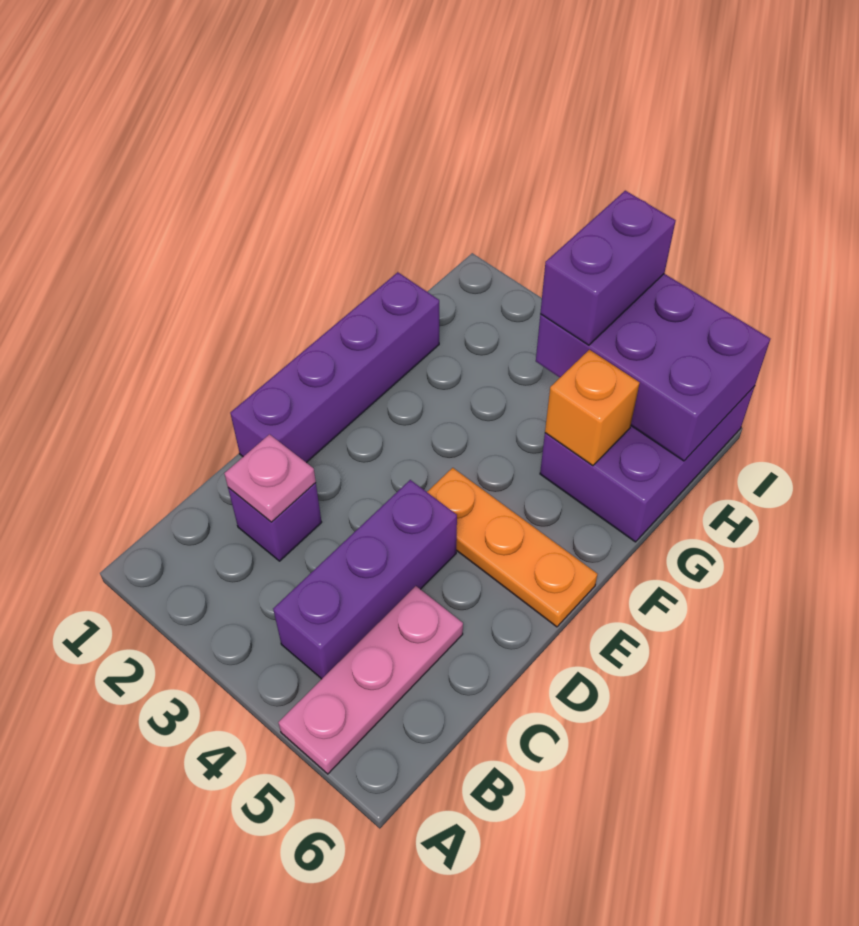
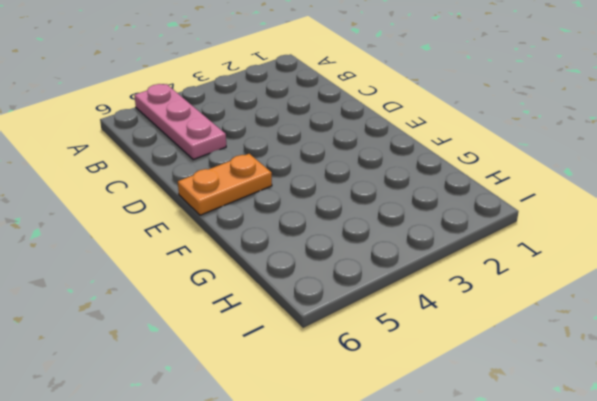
orange 1x2 plate [178,154,272,215] -> orange 1x3 plate [427,468,598,627]
none -> purple 1x3 brick [273,480,457,679]
none -> purple 1x1 brick [228,483,322,561]

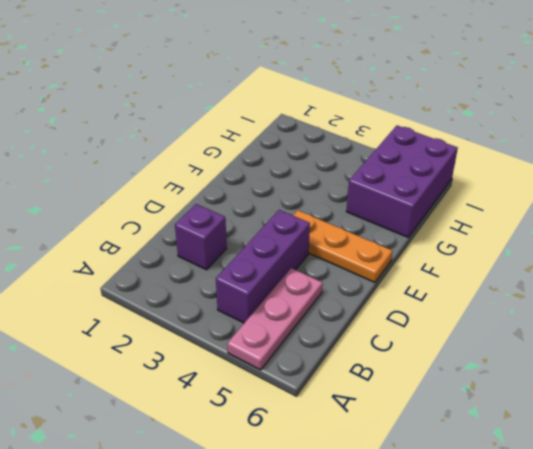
none -> purple 1x4 brick [230,272,439,463]
none -> pink 1x1 plate [224,434,316,522]

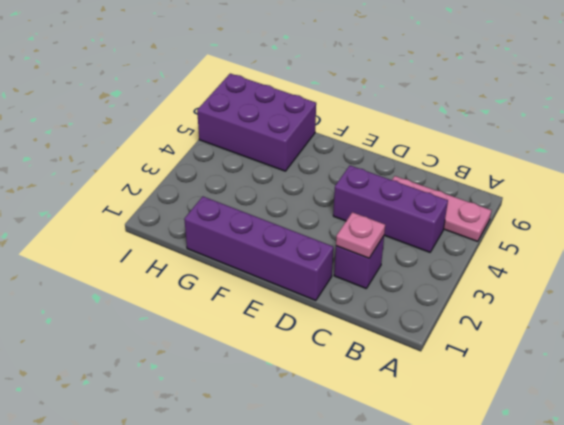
none -> orange 1x3 plate [427,468,598,627]
none -> orange 1x1 brick [545,350,640,466]

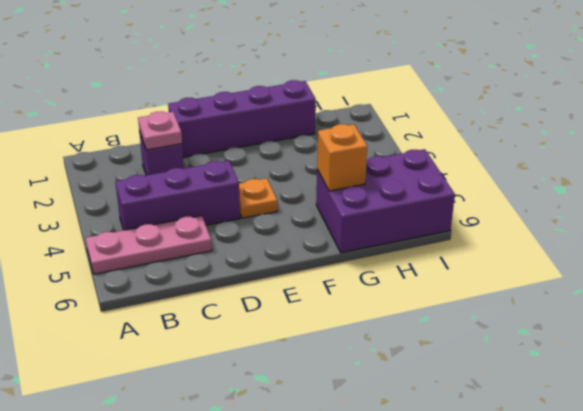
orange 1x1 plate [239,178,277,218] -> orange 1x3 plate [427,468,598,627]
none -> purple 2x3 brick [536,274,770,461]
none -> purple 1x2 brick [540,191,676,345]

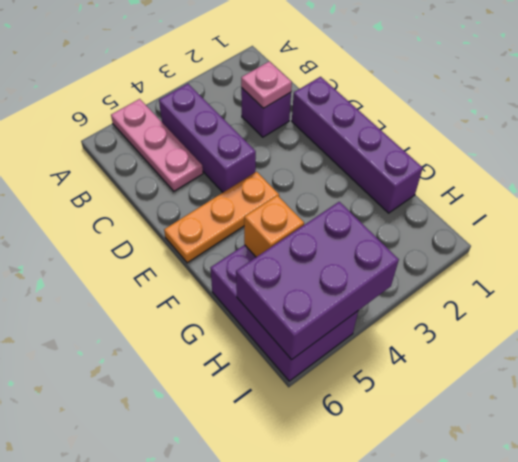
none -> purple 1x2 brick [540,191,676,345]

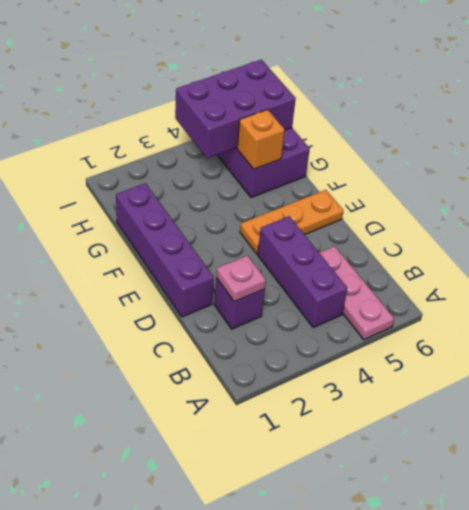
none -> purple 1x2 brick [540,191,676,345]

